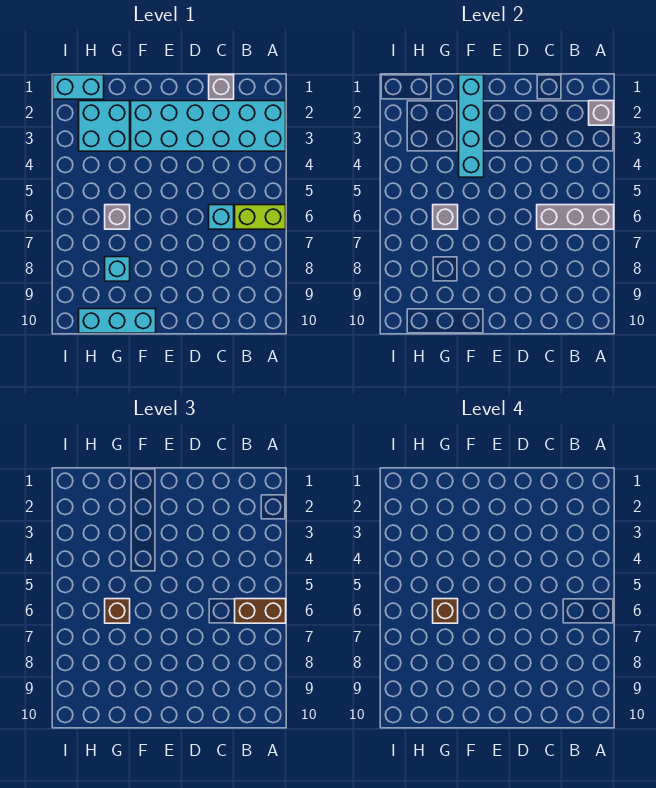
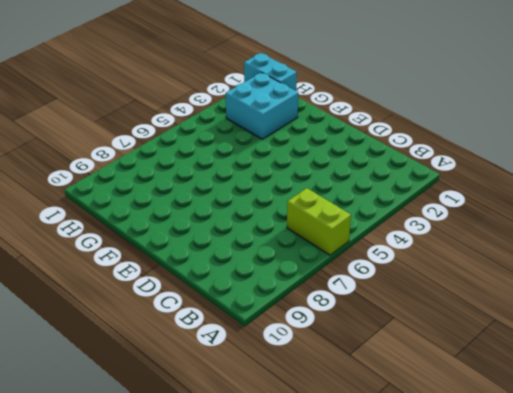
none -> cyan 2x6 brick [131,101,286,151]
none -> grey 1x1 brick [209,75,234,99]
none -> cyan 1x1 brick [209,205,234,229]

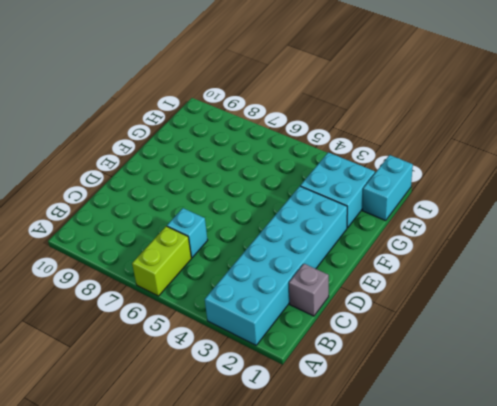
none -> cyan 1x3 brick [79,309,156,333]
none -> grey 1x1 brick [105,205,130,229]
none -> cyan 1x1 brick [105,257,130,281]

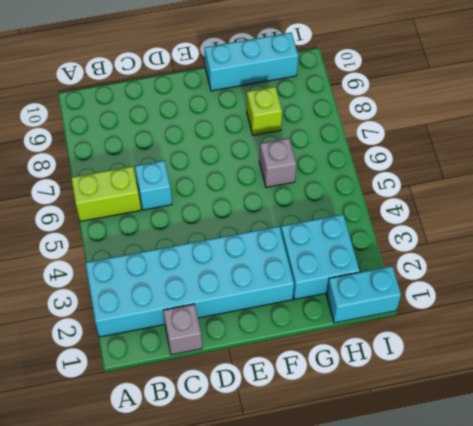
lime 1x1 brick [247,87,282,135] -> cyan 1x1 brick [105,257,130,281]
none -> grey 1x1 brick [589,101,614,125]
none -> grey 1x3 brick [537,205,614,229]
none -> cyan 1x4 brick [459,75,484,177]

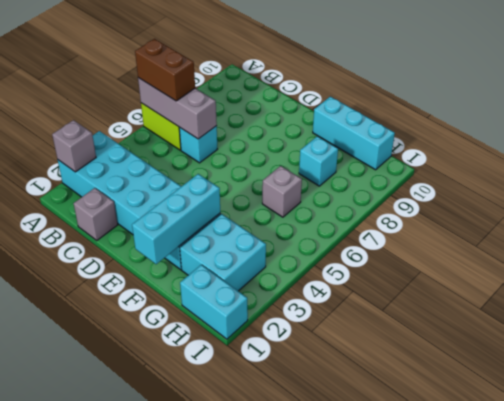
cyan 1x3 brick [132,174,220,264] -> cyan 1x4 brick [459,75,484,177]
none -> grey 1x1 brick [433,205,458,229]
none -> brown 1x1 brick [105,599,130,623]
none -> brown 1x1 brick [433,599,458,623]

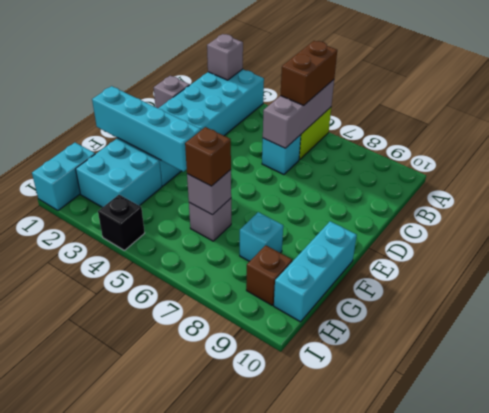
brown 1x1 brick [246,245,292,305] -> brown 1x1 brick moved to [433,599,458,623]
black 1x1 brick [98,195,145,250] -> none

